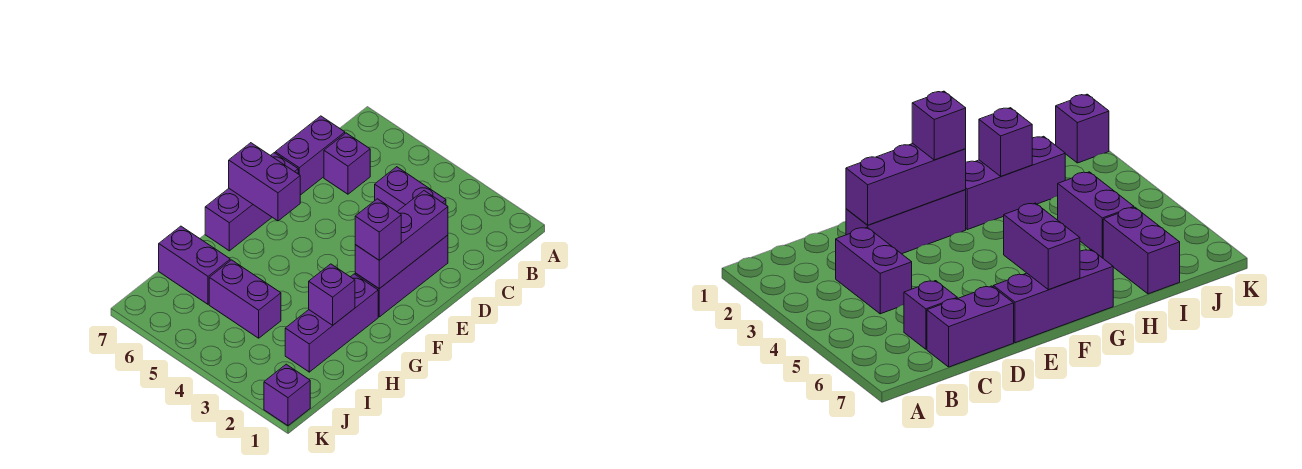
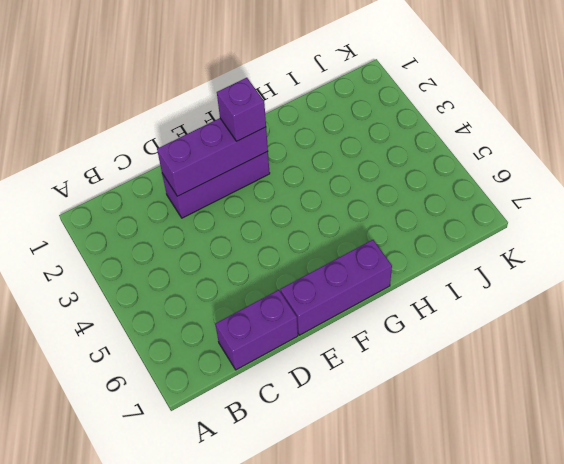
none -> purple 1x2 brick [375,167,446,211]
none -> purple 1x1 brick [324,133,370,194]
none -> purple 1x3 brick [285,274,378,372]

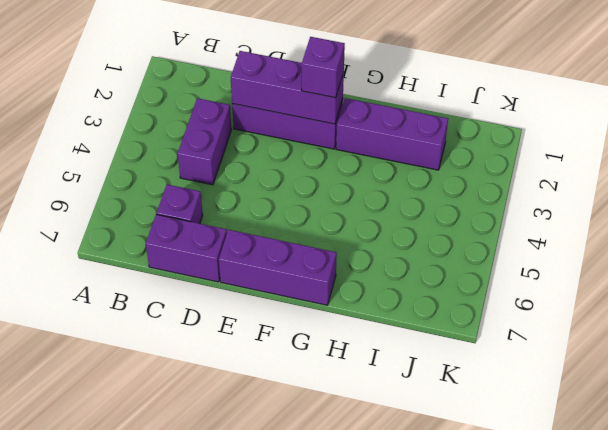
none -> purple 1x2 brick [209,260,281,338]
none -> purple 1x2 brick [159,226,230,304]
none -> purple 1x1 brick [264,364,310,426]

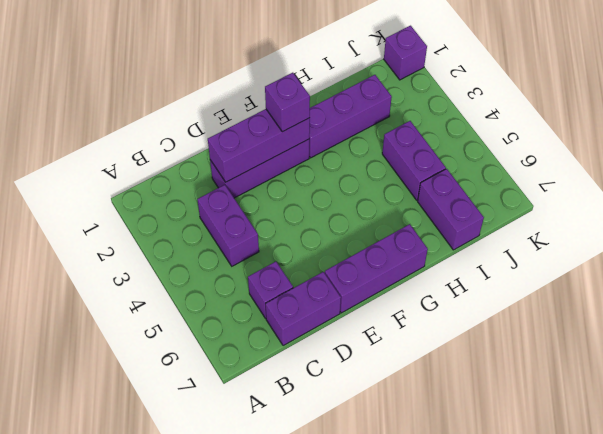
none -> purple 1x2 brick [229,143,300,221]
none -> purple 1x1 brick [309,264,355,325]

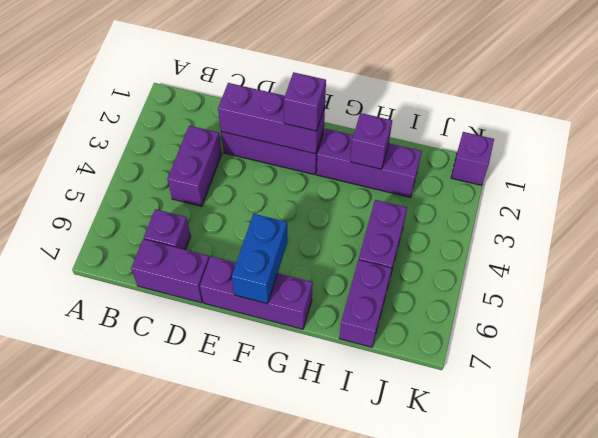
blue 1x2 brick [232,214,288,304] -> purple 1x2 brick [229,143,300,221]

